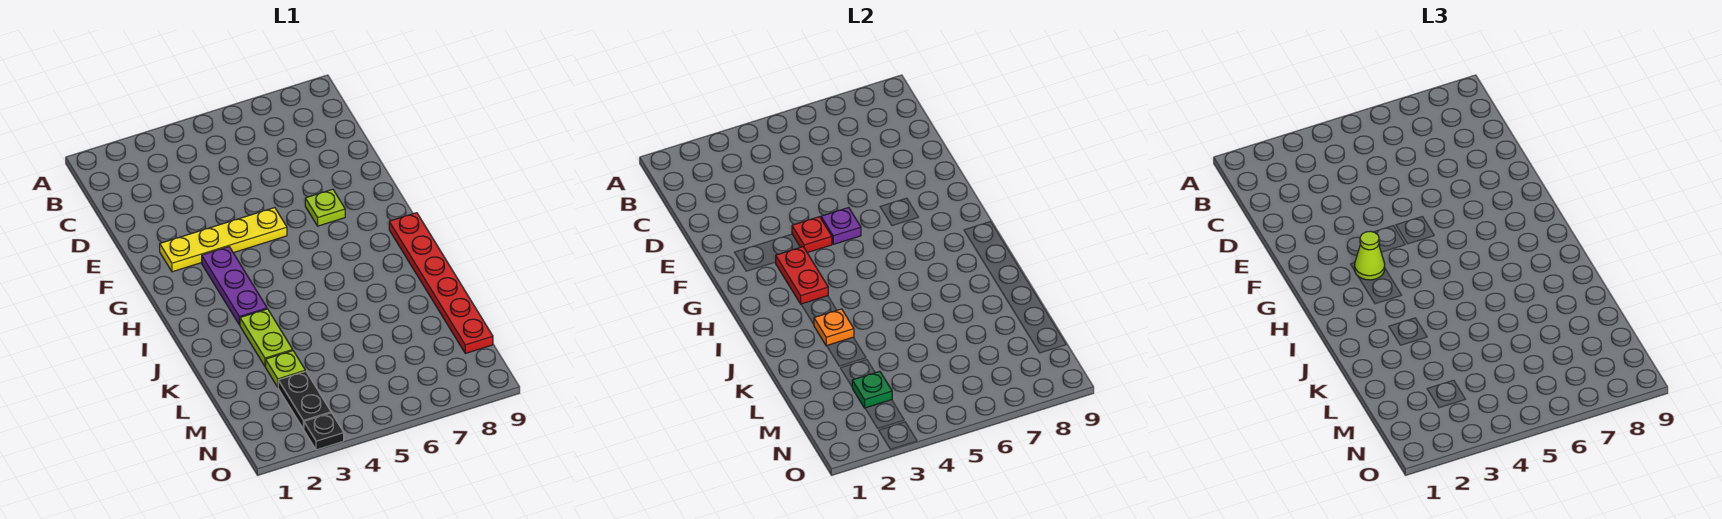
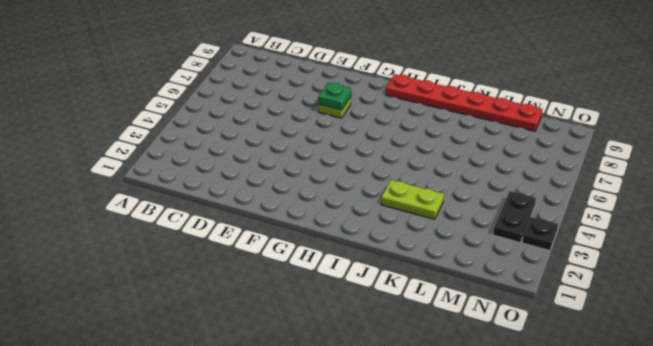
green 1x1 plate [318,82,351,110] -> green 1x1 plate moved to [852,371,892,408]
black 1x2 plate [493,191,536,243] -> black 1x2 plate turned to [278,371,331,429]
none -> yellow 1x4 plate [160,208,287,272]
none -> purple 1x3 plate [202,247,267,325]
none -> lime 1x1 plate [266,351,305,387]

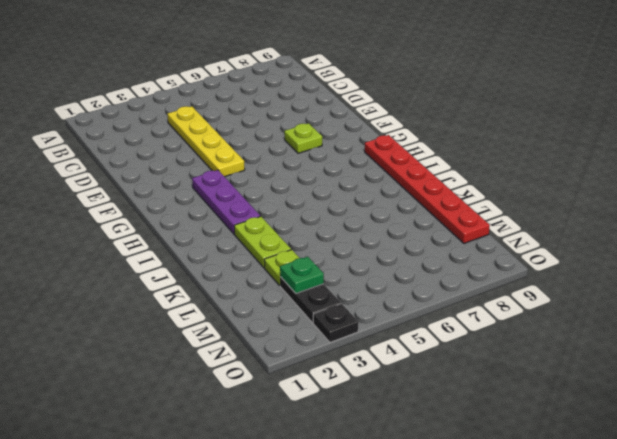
yellow 1x4 plate [167,106,245,177] -> yellow 1x4 plate turned to [160,208,287,272]
none -> red 1x1 plate [792,217,832,253]
none -> purple 1x1 plate [821,208,861,244]
none -> red 1x2 plate [776,247,828,304]

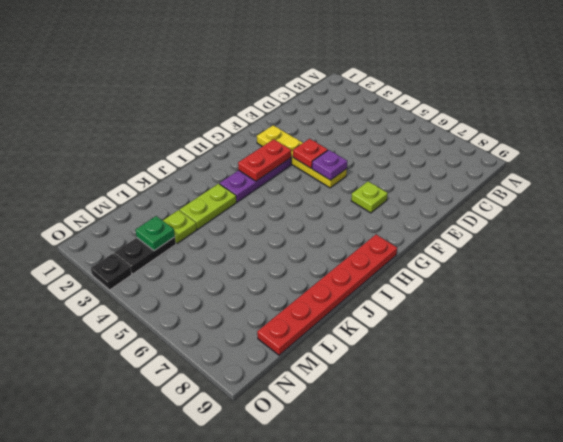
none -> orange 1x1 plate [814,309,854,346]
none -> lime 1x1 cone [1354,231,1385,280]

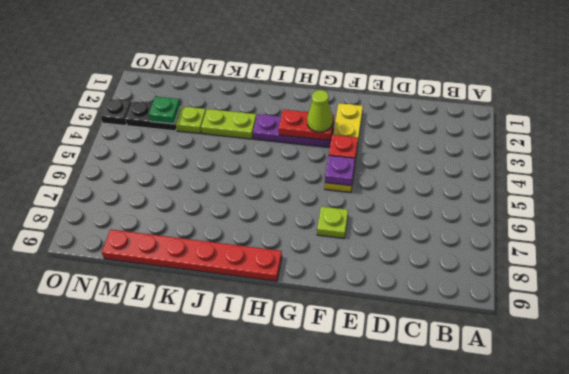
none -> orange 1x1 plate [814,309,854,346]

